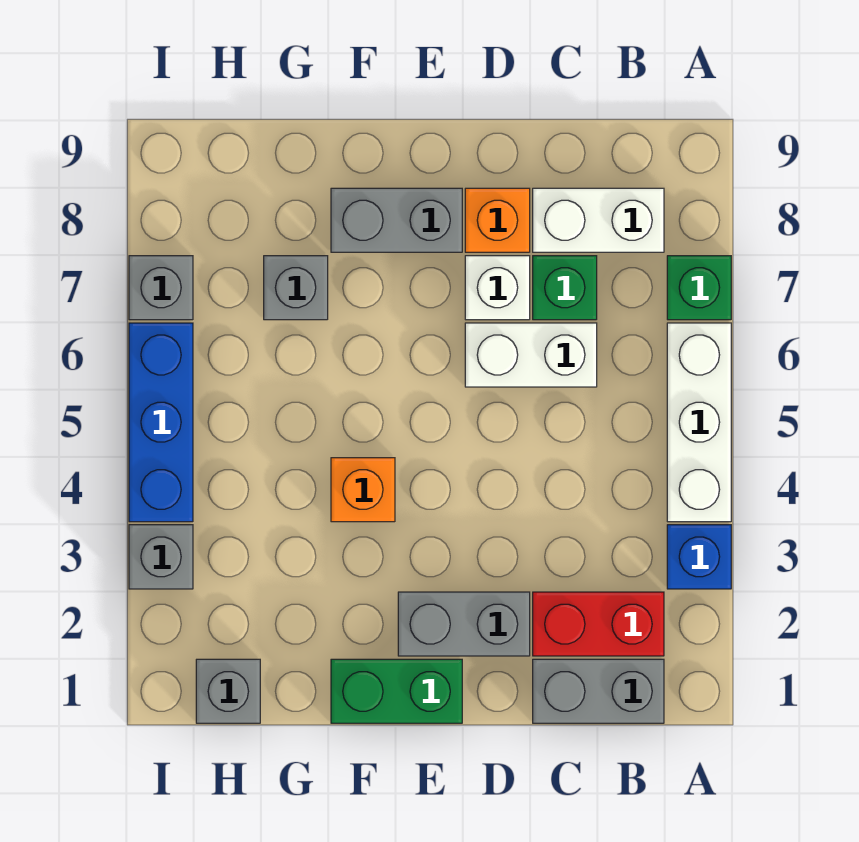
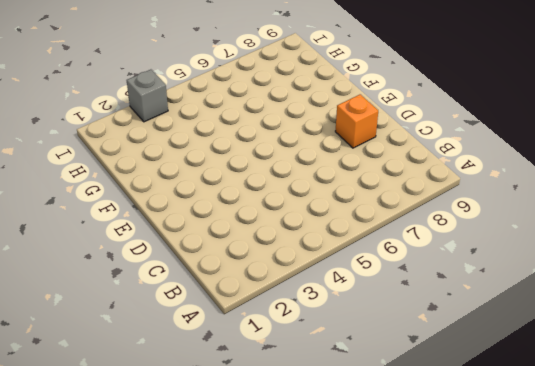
none -> blue 1x1 brick [667,525,731,589]
none -> white 1x3 brick [667,323,731,522]
none -> green 1x1 brick [667,256,731,320]

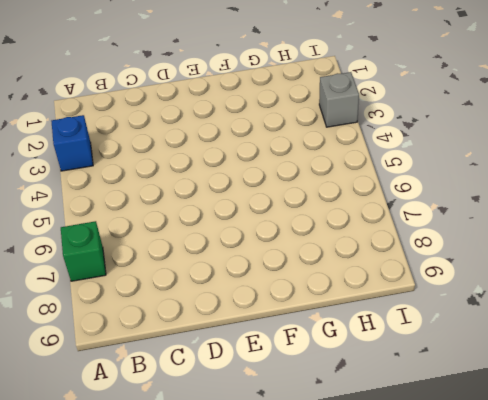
none -> white 1x3 brick [667,323,731,522]
none -> grey 1x2 brick [533,659,664,723]
none -> red 1x2 brick [533,592,664,656]

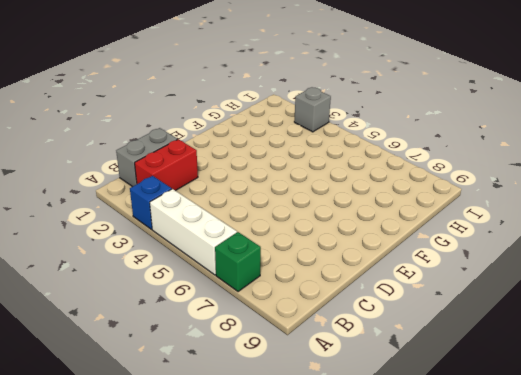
none -> white 1x2 brick [533,188,664,252]
none -> white 1x2 brick [465,323,597,387]
none -> green 1x1 brick [533,256,597,320]

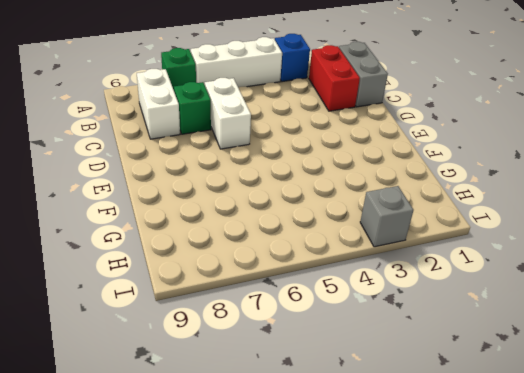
none -> grey 1x2 brick [398,592,530,656]
none -> white 1x1 brick [465,256,530,320]
none -> orange 1x1 brick [465,188,530,252]

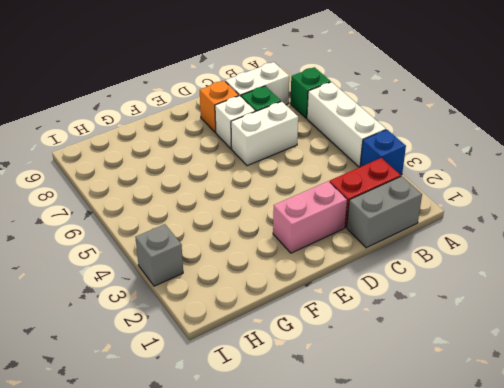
pink 1x2 brick [273,181,347,253] -> grey 1x2 brick [398,592,530,656]
none -> green 1x2 brick [331,659,462,723]
none -> grey 1x2 brick [331,188,462,252]
none -> orange 1x1 brick [331,458,395,522]

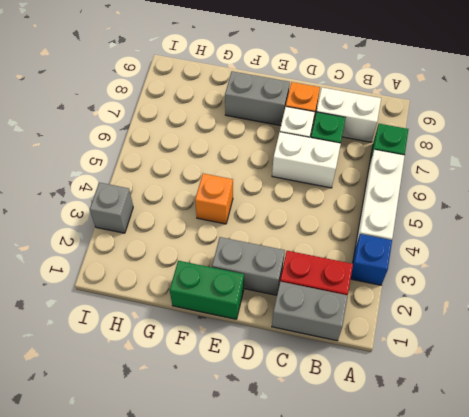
none -> grey 1x1 brick [264,256,328,320]
none -> grey 1x1 brick [196,659,260,723]
none -> blue 1x3 brick [129,323,193,522]

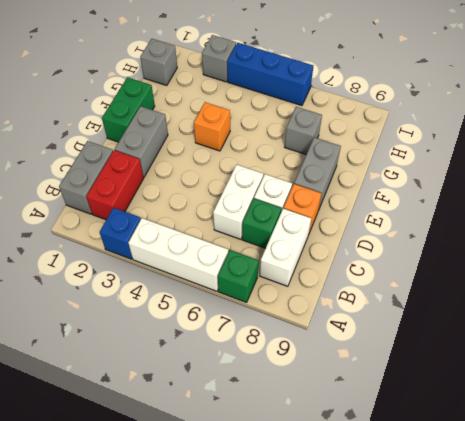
none -> grey 1x1 brick [129,256,193,320]

